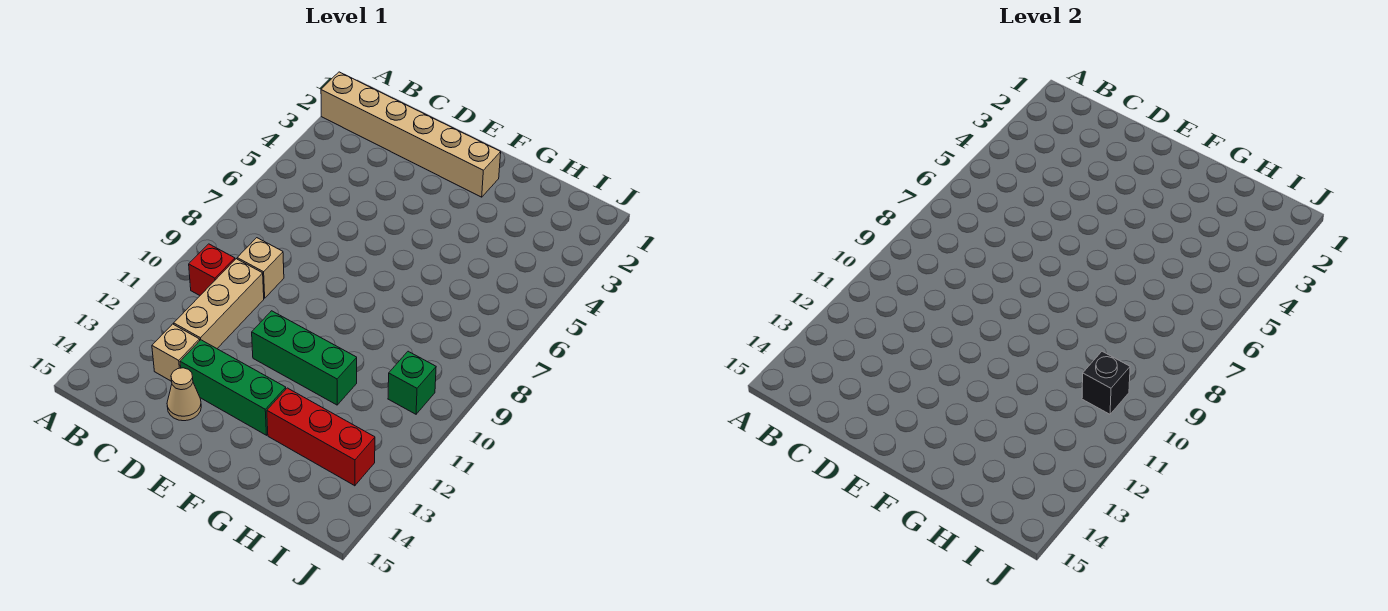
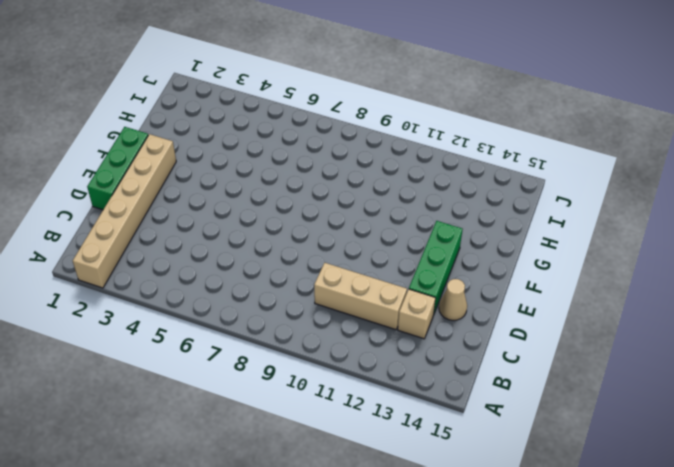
green 1x3 brick [87,127,148,210] -> green 1x3 brick moved to [252,311,357,405]
none -> red 1x1 brick [189,244,235,295]
none -> tan 1x1 brick [237,238,284,298]

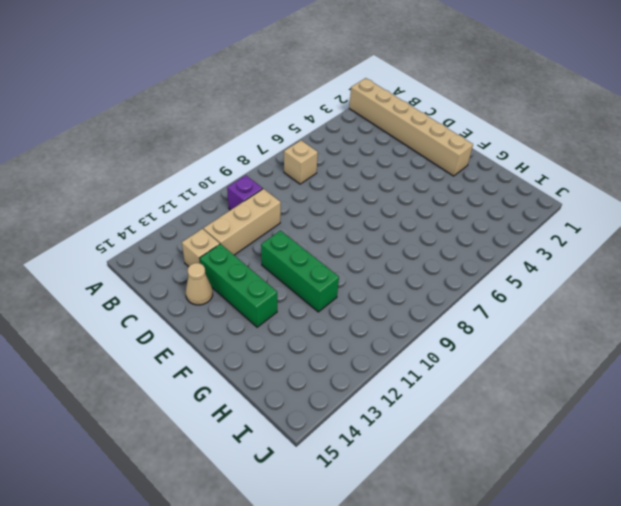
tan 1x1 brick [284,140,318,184] -> tan 1x1 brick moved to [237,238,284,298]
purple 1x1 brick [227,175,263,210] -> red 1x1 brick [189,244,235,295]
none -> red 1x3 brick [267,388,375,486]
none -> green 1x1 brick [388,351,436,414]

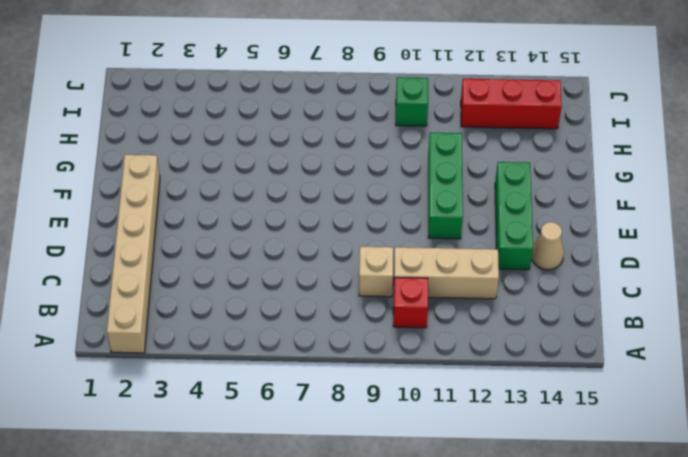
red 1x3 brick [461,79,562,129] -> red 1x3 brick turned to [267,388,375,486]
none -> tan 1x1 brick [152,324,200,381]
none -> black 1x1 brick [1082,351,1130,414]

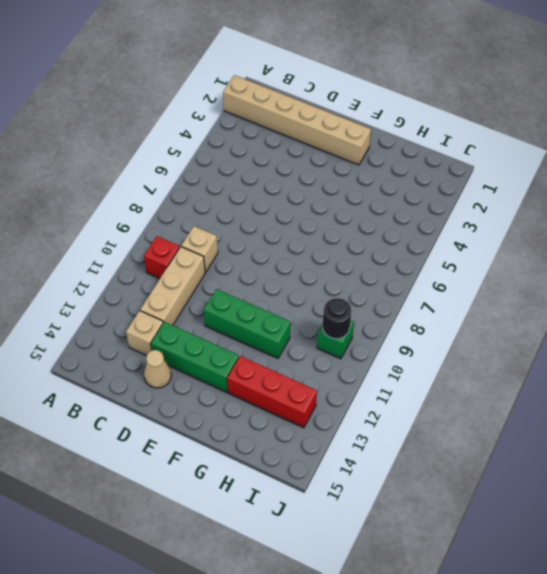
black 1x1 round brick [323,298,351,339] -> black 1x1 brick [1082,351,1130,414]

